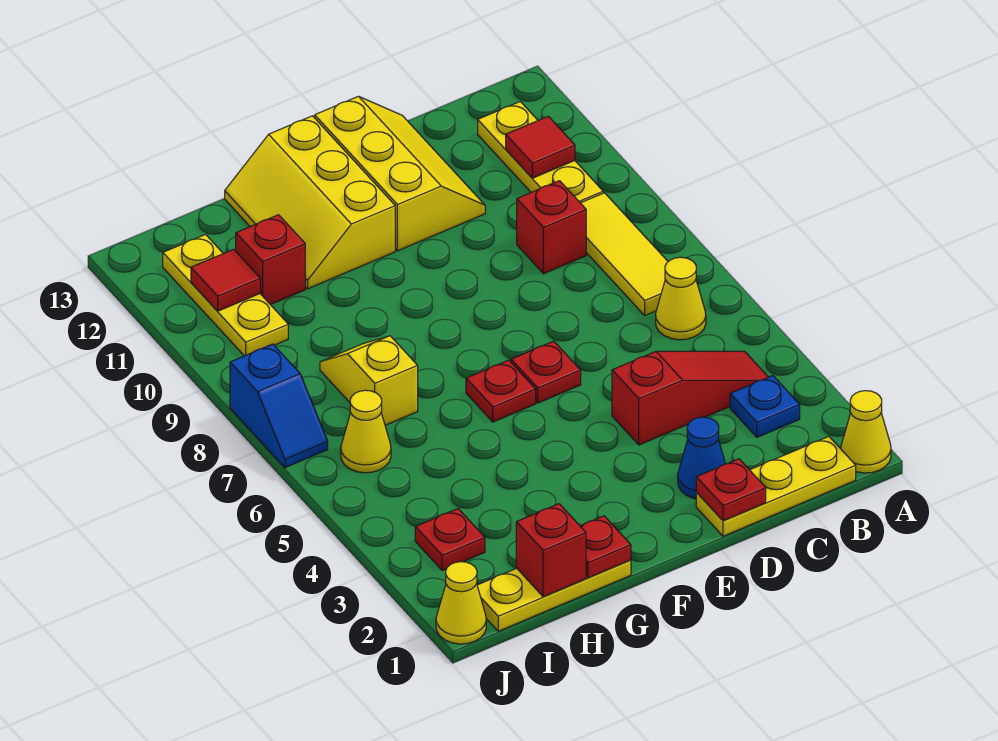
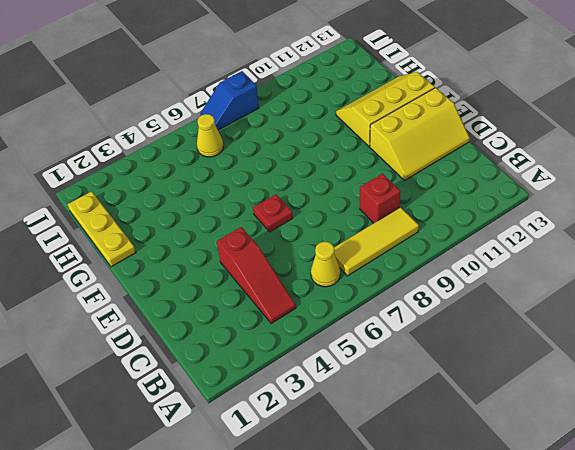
none -> yellow 1x1 cone [841,391,891,473]
none -> yellow 1x3 plate [696,437,856,536]
none -> blue 1x1 plate [730,376,800,437]

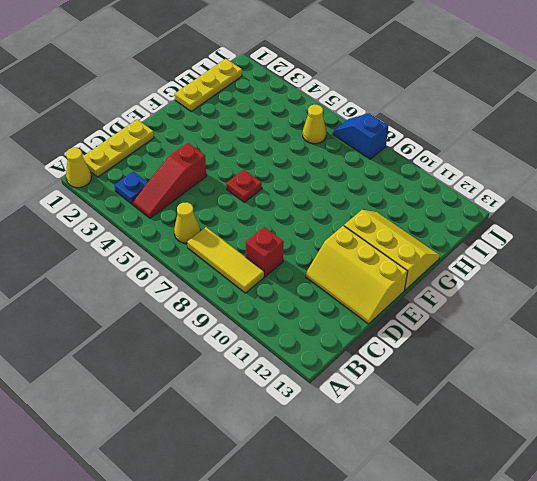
none -> yellow 1x3 plate [478,102,603,203]
none -> blue 1x1 cone [678,417,725,499]
none -> red 1x1 plate [466,360,536,422]

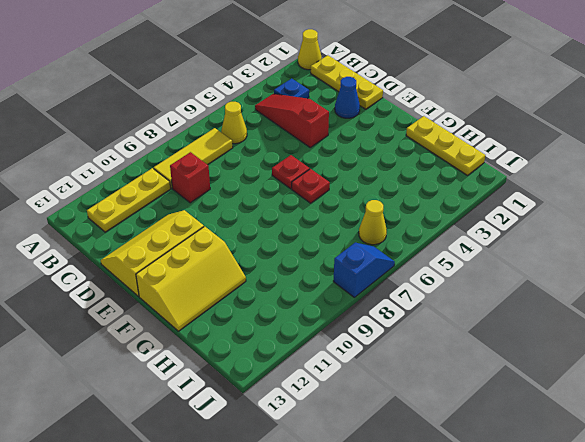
none -> yellow 1x2 slope [320,336,418,425]
none -> red 1x1 brick [236,215,305,305]
none -> red 1x1 plate [415,509,485,570]

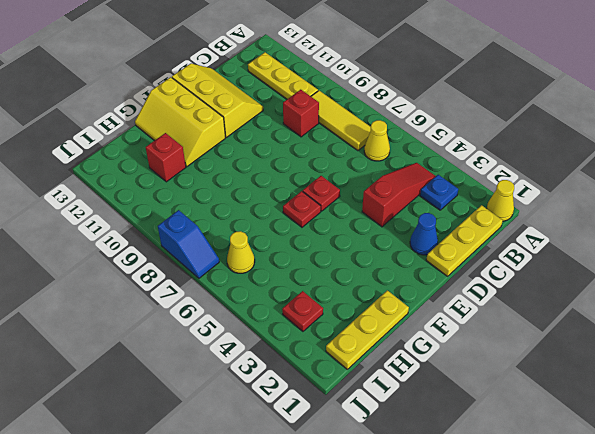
none -> yellow 1x2 slope [320,336,418,425]
none -> yellow 1x3 plate [163,235,288,356]
none -> yellow 1x1 cone [436,562,486,644]

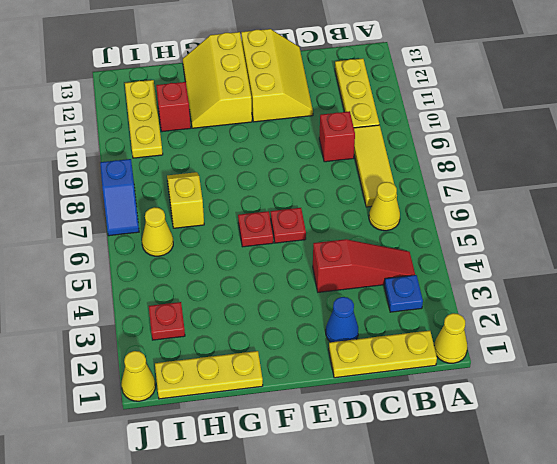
none -> red 1x1 tile [506,116,575,178]
none -> red 1x1 plate [696,459,766,521]
none -> red 1x1 plate [580,516,631,578]

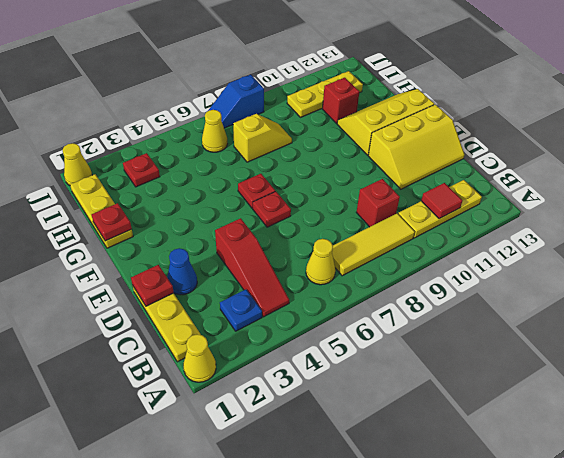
none -> red 1x1 brick [516,504,586,597]
none -> red 1x1 tile [191,249,260,311]

